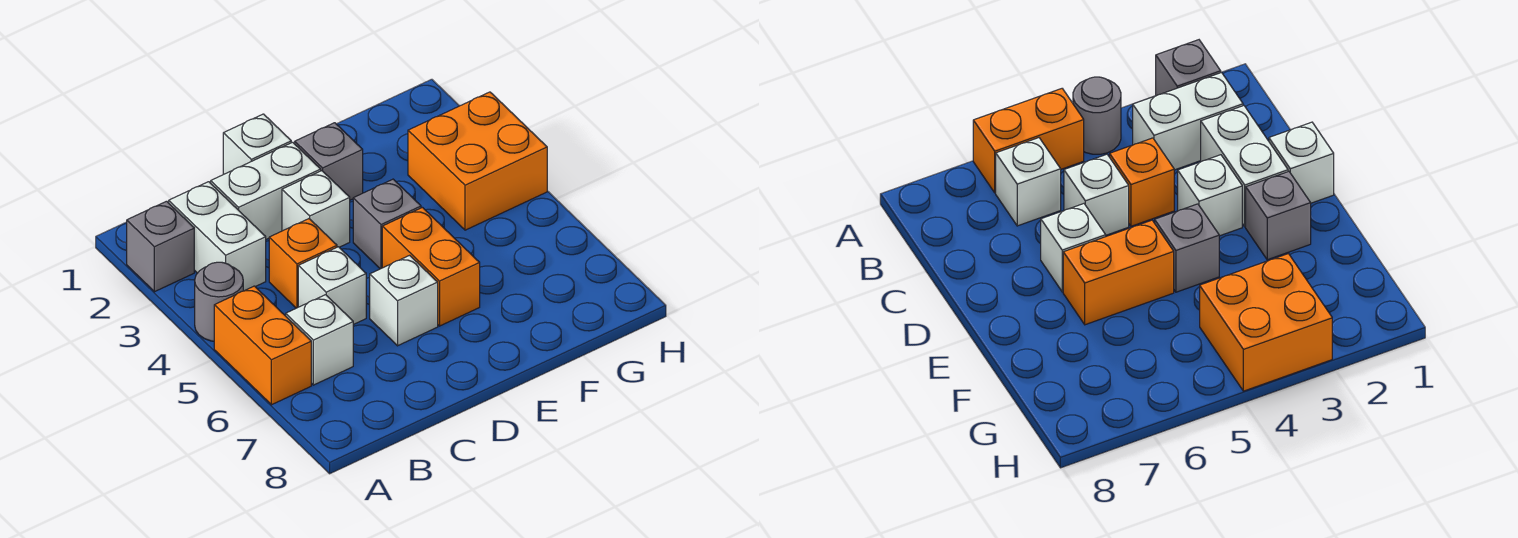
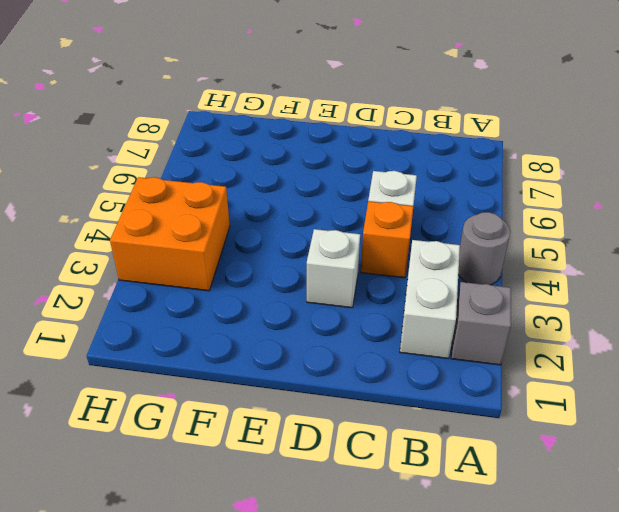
none -> orange 1x2 brick [214,286,311,405]
none -> white 1x1 brick [286,295,353,385]
none -> white 1x2 brick [211,142,321,239]

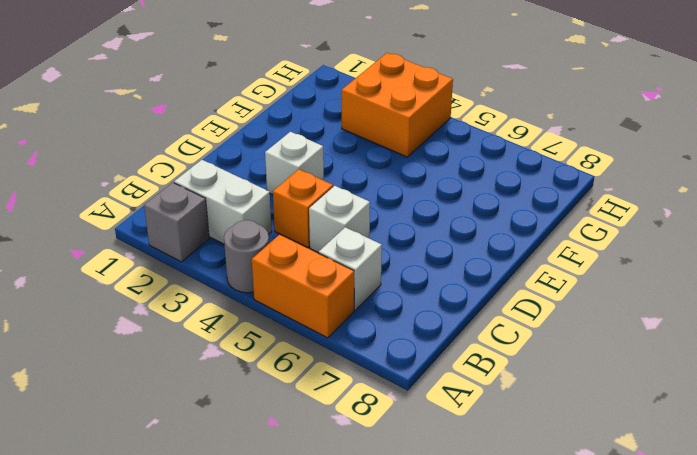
none -> white 1x2 brick [211,142,321,239]
none -> white 1x1 brick [223,114,291,174]
none -> white 1x1 brick [370,255,438,346]

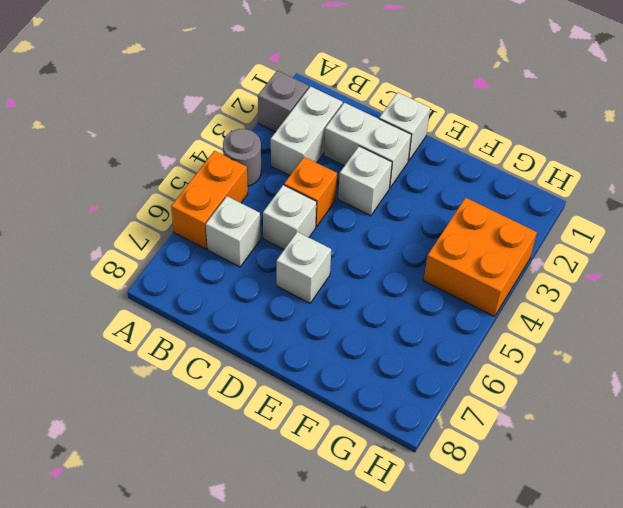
none -> grey 1x1 brick [294,123,363,200]
none -> grey 1x1 brick [353,179,421,269]
none -> orange 1x2 brick [382,207,480,326]

